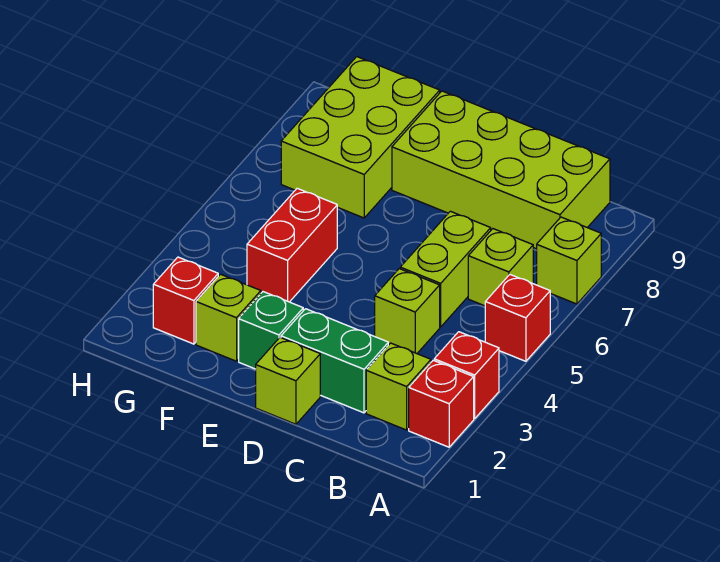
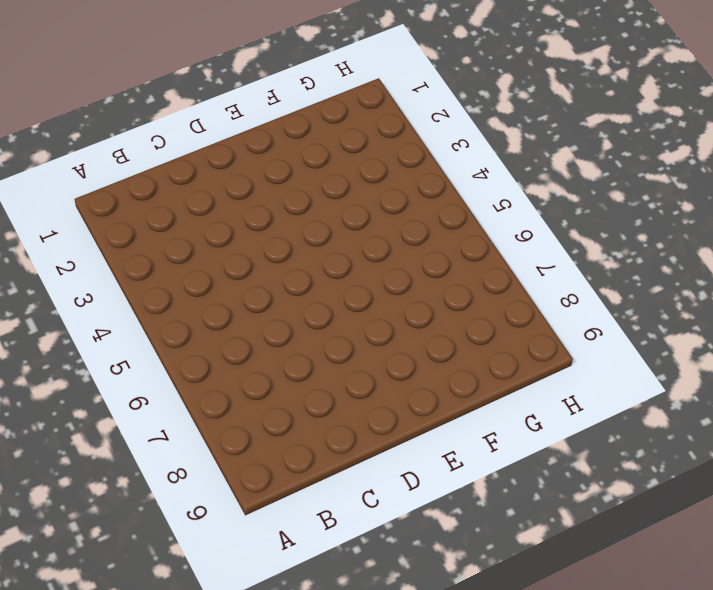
none -> red 1x1 brick [409,360,474,447]
none -> red 1x1 brick [434,332,499,419]
none -> red 1x1 brick [485,275,550,361]

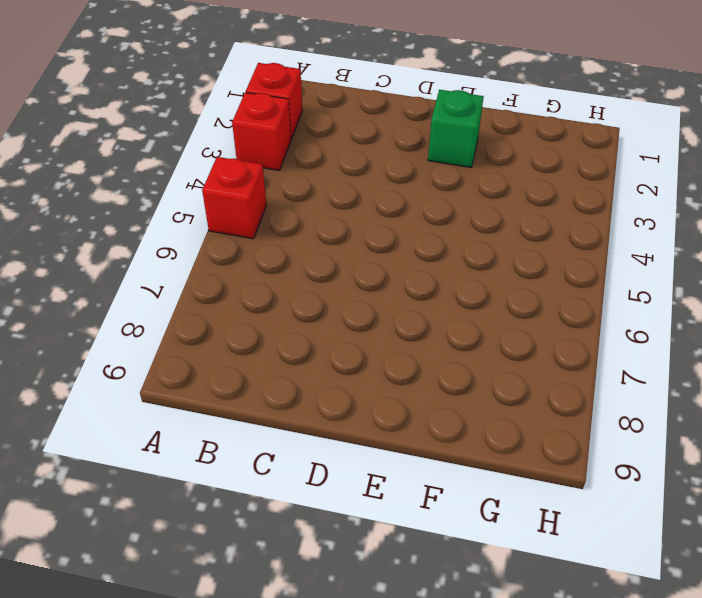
none -> lime 1x1 brick [537,217,601,304]
none -> lime 1x1 brick [366,343,431,430]
none -> lime 1x1 brick [468,229,533,306]

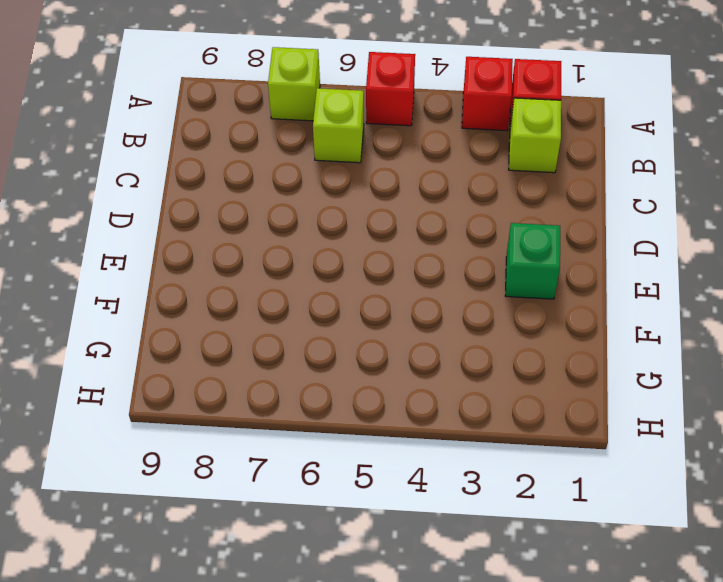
none -> lime 2x4 brick [392,91,610,249]
none -> green 1x2 brick [281,309,388,413]
none -> lime 1x1 brick [375,269,440,354]

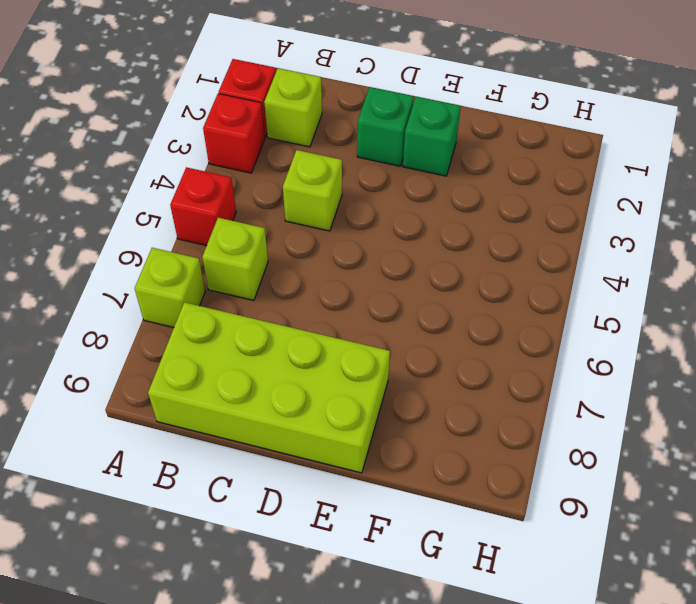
green 1x1 brick [357,87,414,166] -> green 1x2 brick [281,309,388,413]
none -> lime 1x2 brick [400,211,491,327]
none -> lime 1x1 brick [256,337,320,424]
none -> lime 1x1 brick [196,274,261,361]

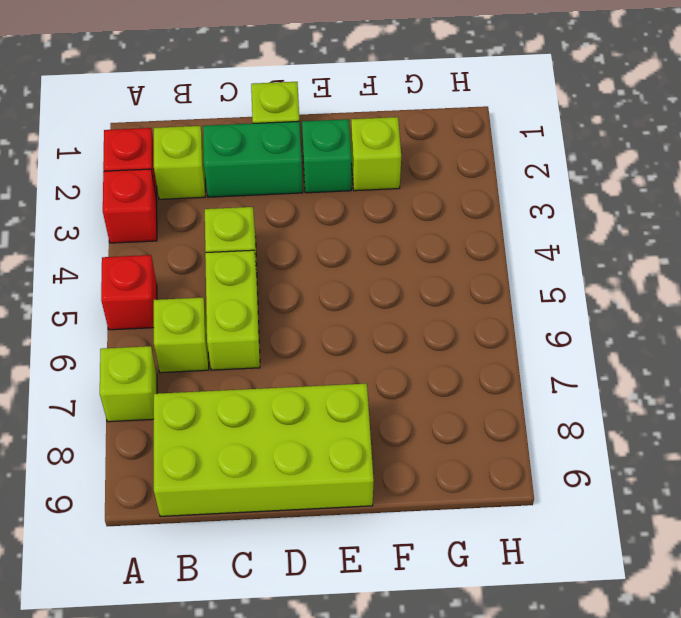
none -> red 1x2 brick [247,188,337,302]
none -> lime 2x3 brick [281,57,440,218]
none -> red 1x1 brick [153,257,218,344]

